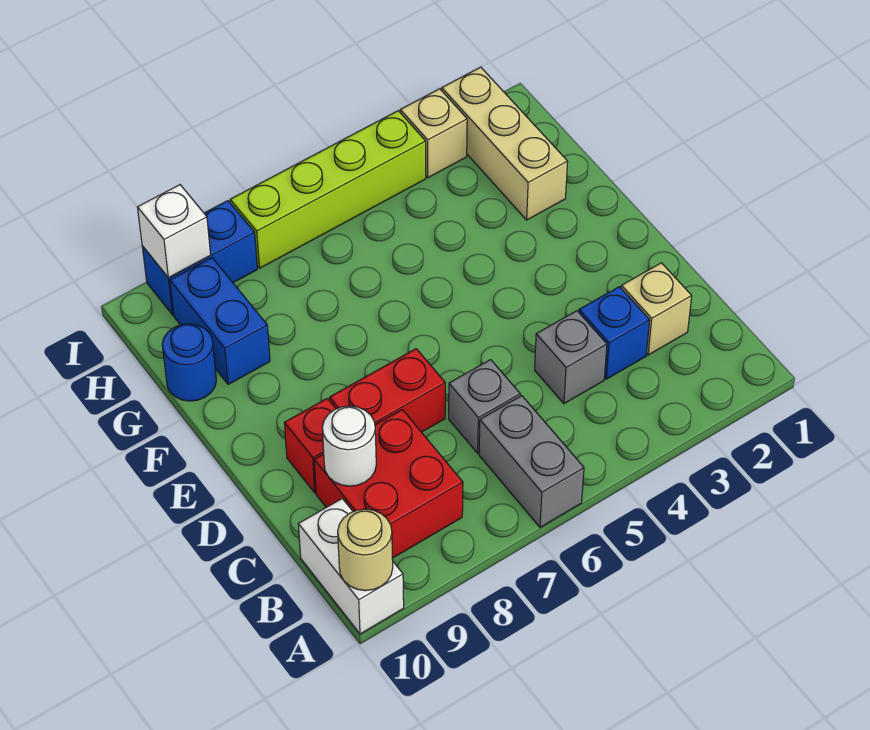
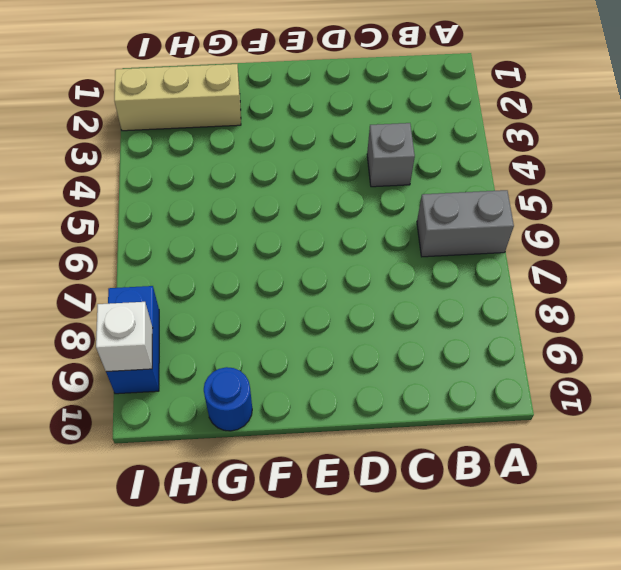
none -> white 1x2 brick [298,499,404,634]
none -> red 2x2 brick [314,410,463,558]
none -> tan 1x1 brick [621,263,692,355]

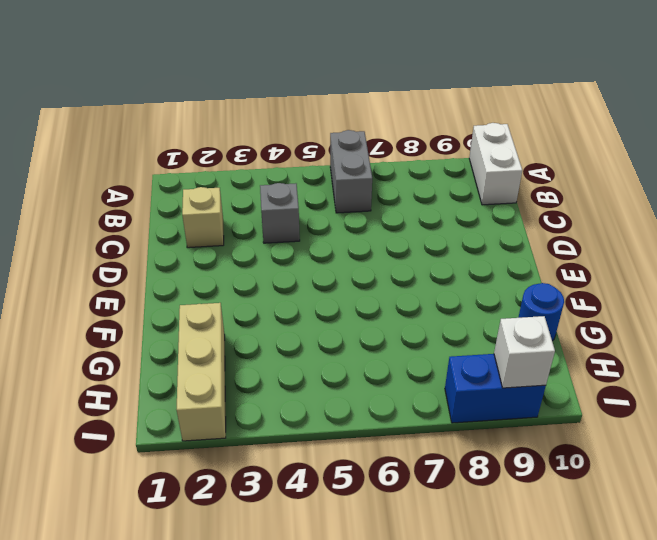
none -> red 2x2 brick [314,410,463,558]
none -> blue 1x1 brick [579,287,650,379]
none -> grey 1x1 brick [449,360,520,453]

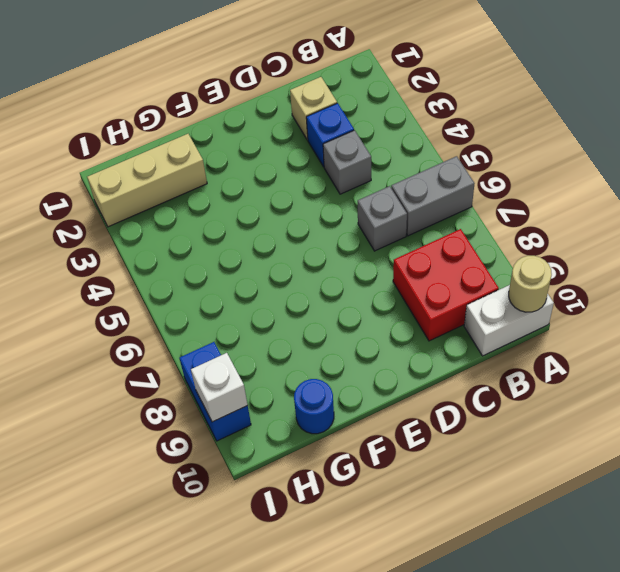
none -> red 1x2 brick [330,349,445,432]
none -> red 1x1 brick [284,398,336,493]
none -> blue 1x2 brick [170,258,270,385]

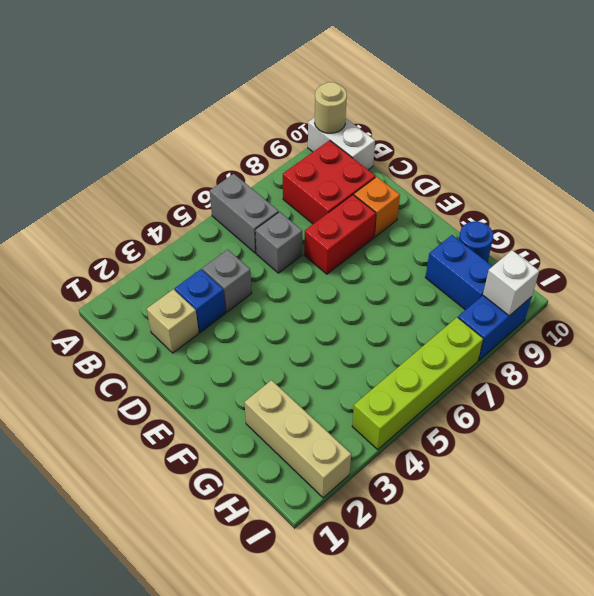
orange 1x1 brick [354,177,400,237] -> red 1x1 brick [284,398,336,493]
none -> tan 1x1 brick [400,89,467,178]
none -> white 1x1 round brick [322,406,376,486]

